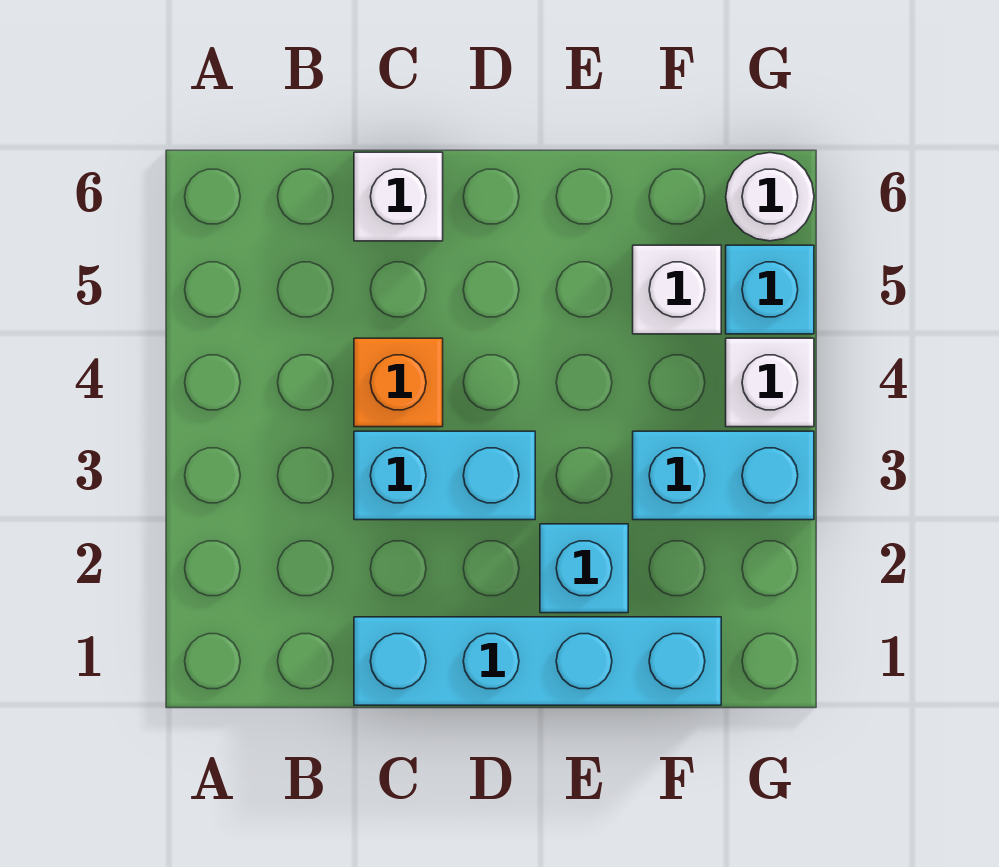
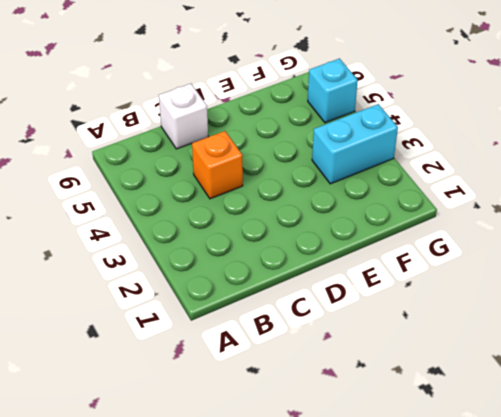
none -> cyan 1x4 brick [354,617,721,705]
none -> cyan 1x2 brick [354,431,535,520]

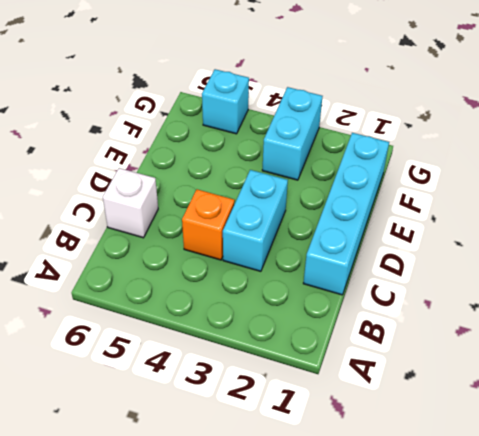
none -> cyan 1x1 brick [540,524,628,613]
none -> white 1x1 brick [633,245,721,334]

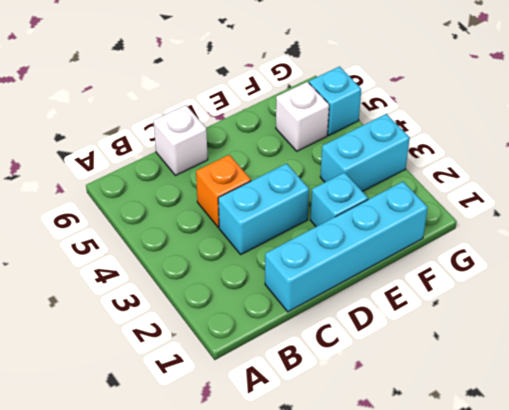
none -> white 1x1 brick [726,338,814,427]
none -> white 1x1 round brick [726,153,814,241]

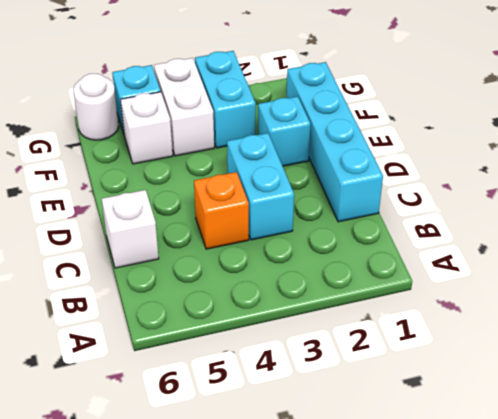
white 1x2 brick [154,58,214,156] -> white 1x1 brick [726,338,814,427]

